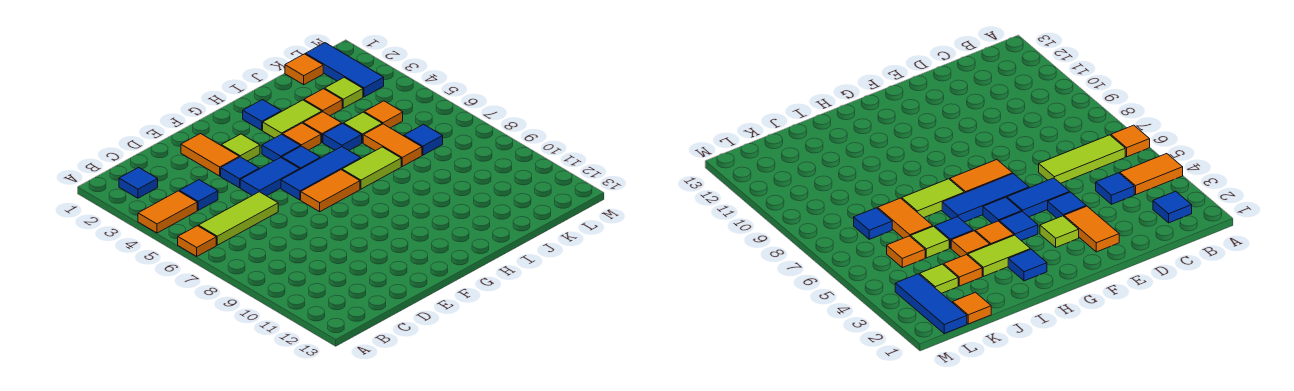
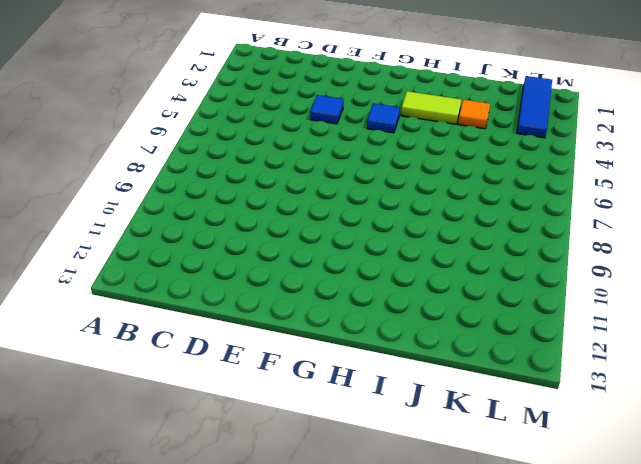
none -> orange 1x2 tile [138,191,197,233]
none -> orange 1x1 tile [178,226,216,256]
none -> blue 1x1 tile [119,167,158,198]

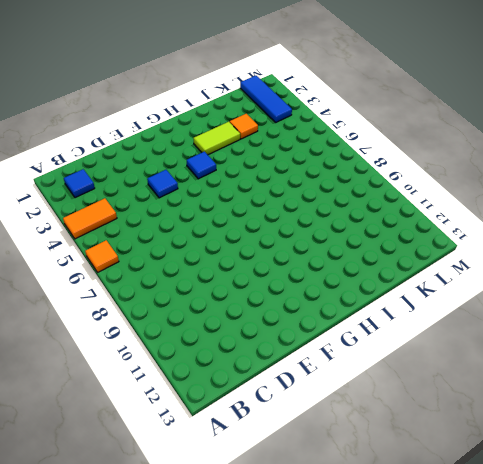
none -> lime 1x3 tile [198,192,278,245]
none -> blue 1x1 tile [180,180,218,210]
none -> orange 1x2 tile [181,134,239,176]

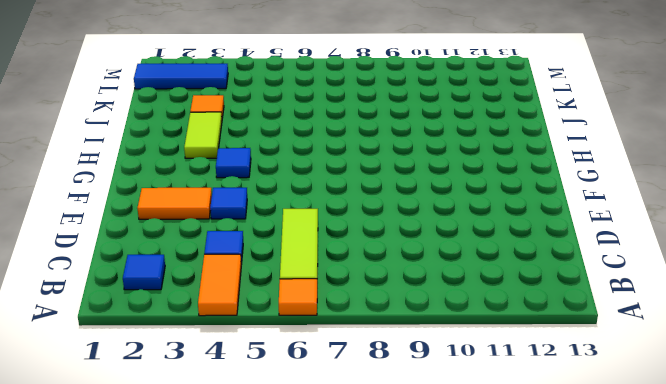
none -> blue 1x2 tile [240,158,300,196]
none -> lime 1x1 tile [221,134,260,161]
none -> blue 1x3 tile [281,147,361,200]

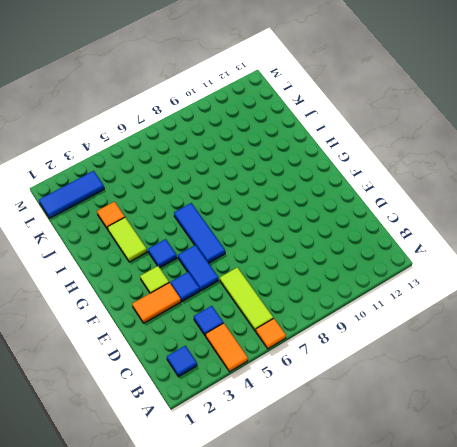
none -> orange 1x2 tile [301,170,360,212]
none -> blue 1x1 tile [282,146,320,169]
none -> blue 1x1 tile [243,100,281,130]

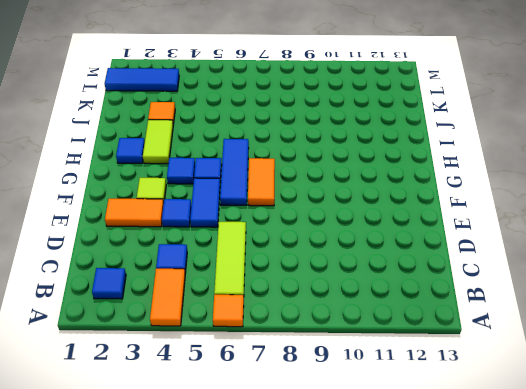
none -> orange 1x1 tile [283,123,321,150]
none -> lime 1x2 tile [342,147,401,189]
none -> orange 1x1 tile [303,112,342,143]

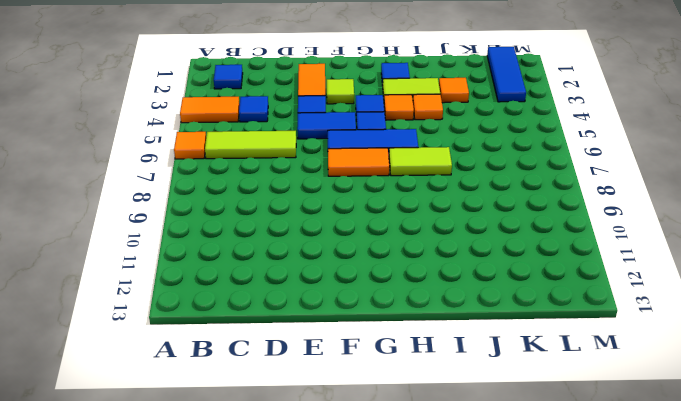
none -> blue 1x1 tile [323,124,362,150]
none -> lime 1x1 tile [344,112,382,143]
none -> orange 1x2 tile [363,124,422,166]

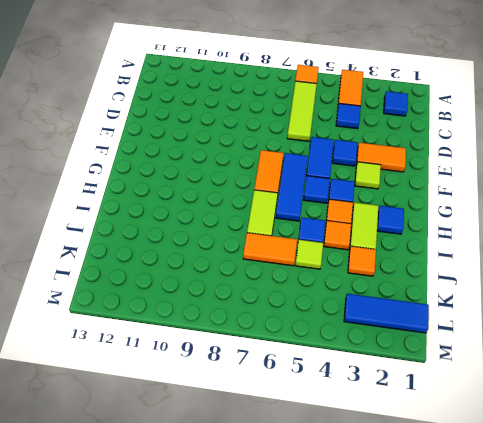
none -> orange 1x1 tile [285,54,323,85]
none -> lime 1x1 tile [325,78,363,108]
none -> orange 1x1 tile [364,101,403,128]

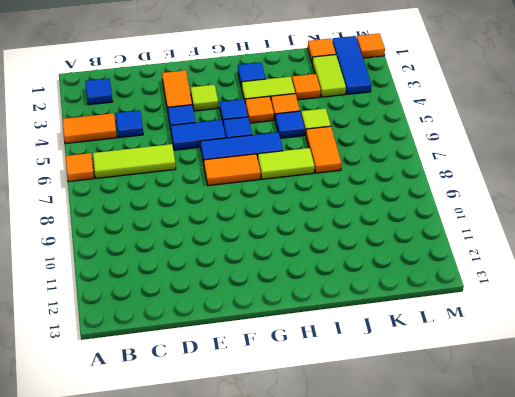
lime 1x2 tile [312,55,346,97] -> lime 1x1 tile [325,78,363,108]
orange 1x1 tile [357,33,385,58] -> orange 1x1 tile moved to [364,101,403,128]
none -> blue 1x1 tile [404,124,443,155]

